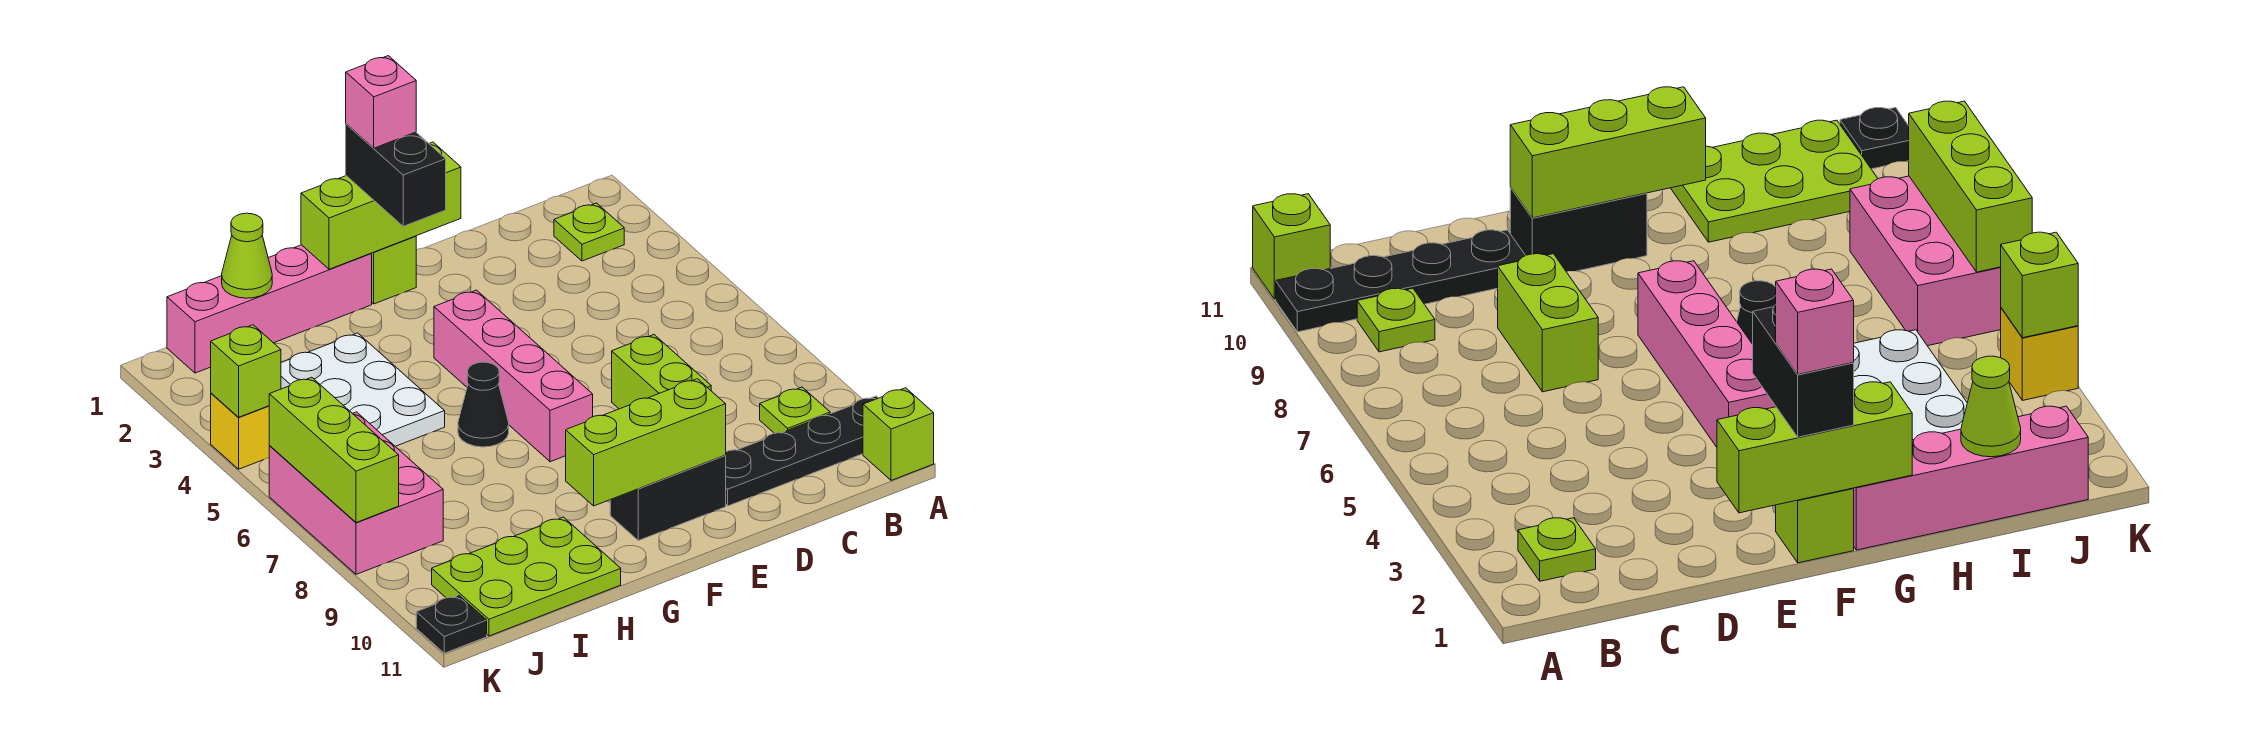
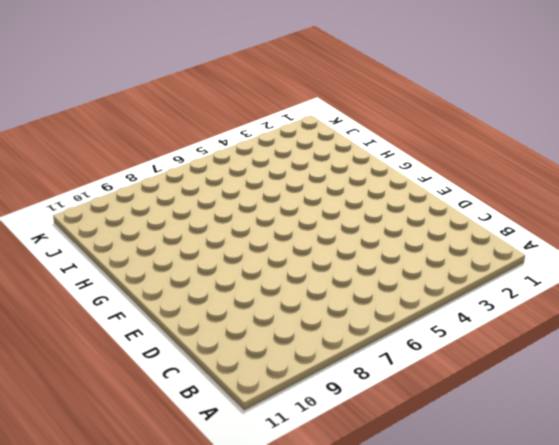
none -> black 1x4 plate [725,396,878,506]
none -> lime 1x1 brick [863,388,934,480]
none -> lime 1x1 plate [554,203,624,261]

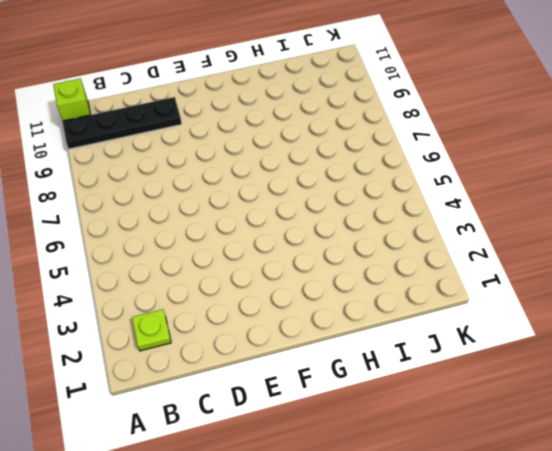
none -> lime 1x1 plate [760,387,830,433]
none -> lime 1x2 brick [612,335,711,409]
none -> black 1x2 brick [610,455,726,541]

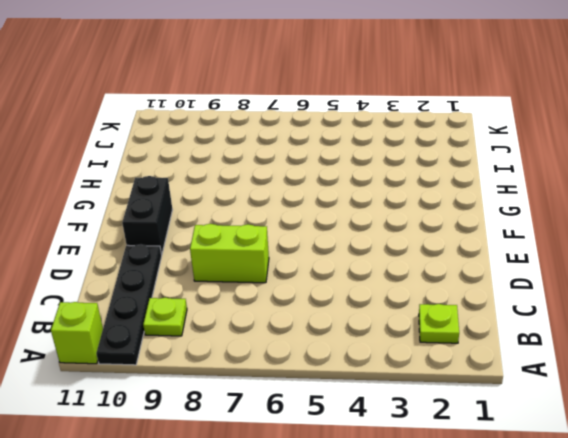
none -> lime 1x1 brick [371,236,416,304]
none -> pink 1x4 brick [434,290,593,462]
none -> pink 1x4 brick [167,245,372,373]

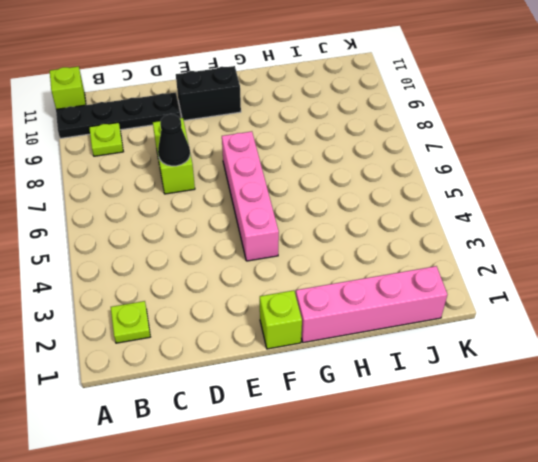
black 1x1 cone [158,114,190,166] -> black 1x1 cone moved to [458,362,509,447]
none -> white 2x3 plate [281,333,445,446]
none -> lime 2x3 plate [432,517,621,636]
none -> pink 2x3 brick [269,412,443,574]

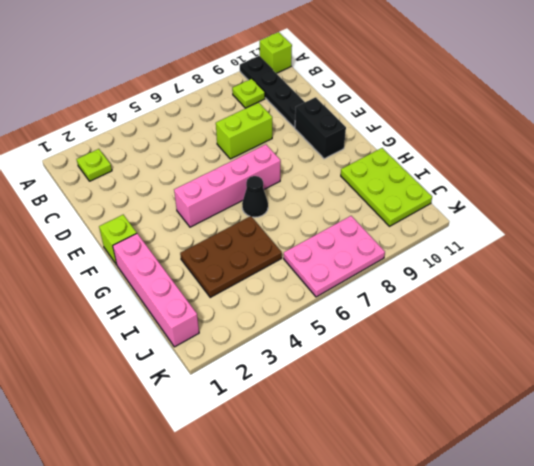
brown 2x3 plate [180,216,282,297] -> white 2x3 plate [281,333,445,446]
pink 2x3 plate [284,216,385,297] -> pink 2x3 brick [269,412,443,574]
none -> yellow 1x1 brick [211,393,270,469]
none -> black 1x1 plate [416,595,487,653]
none -> lime 1x3 brick [301,142,461,269]

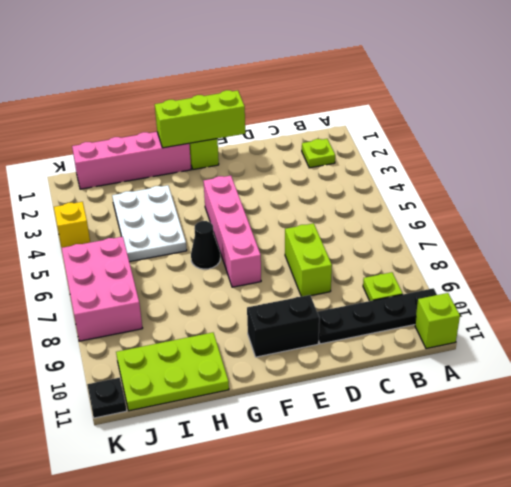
none -> lime 1x3 brick [566,379,726,506]
none -> lime 1x1 cone [222,213,272,298]
none -> lime 1x1 brick [211,325,281,417]

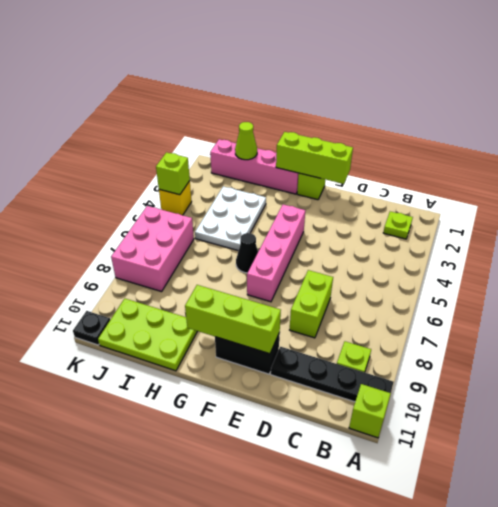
none -> lime 1x3 brick [269,377,399,523]
none -> black 1x2 brick [346,124,446,226]
none -> pink 1x1 brick [346,56,416,148]

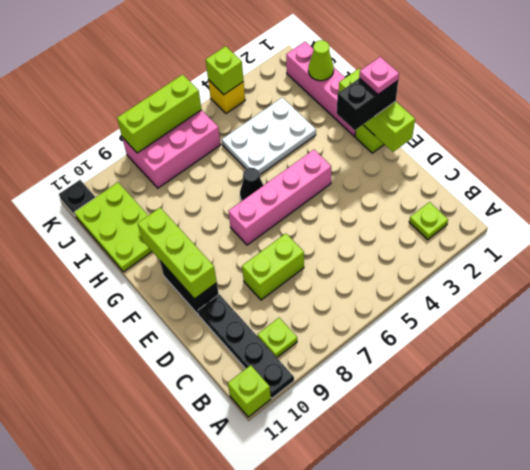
pink 1x1 plate [359,57,399,94] -> pink 1x1 brick [346,56,416,148]

